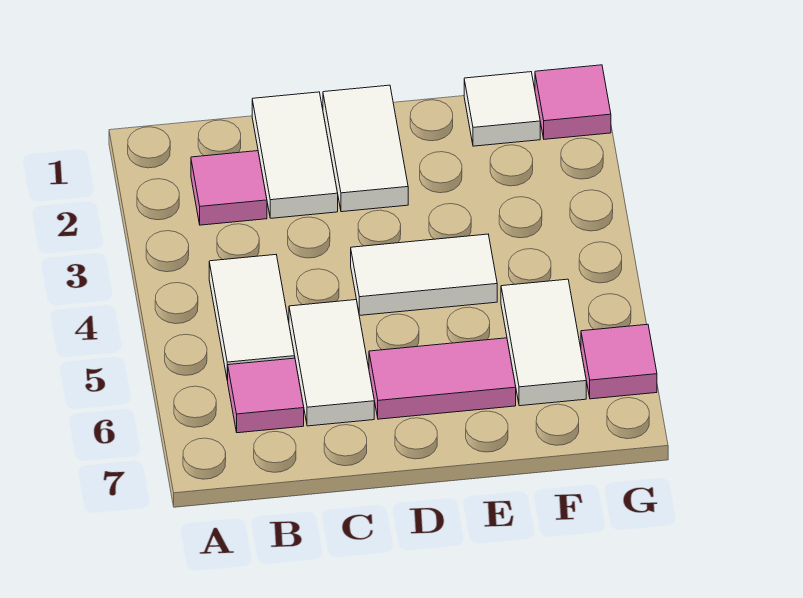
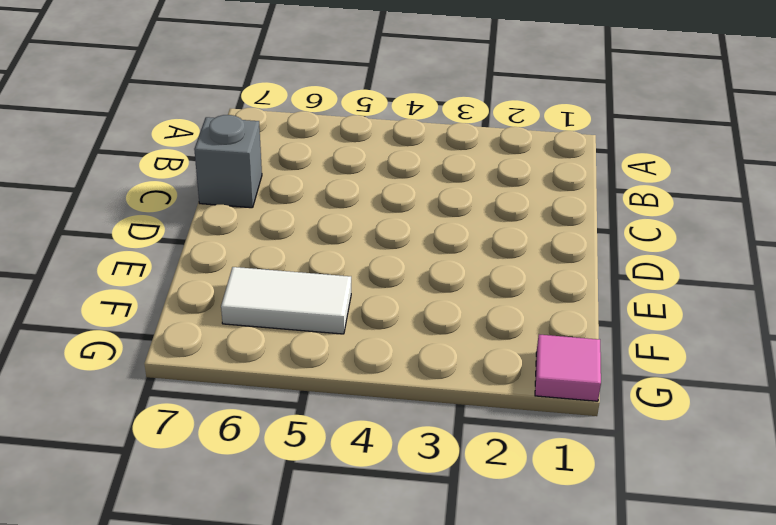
grey 1x1 brick [194,115,262,208] -> none
none -> pink 1x1 tile [191,151,267,225]
none -> white 1x2 tile [209,255,295,381]
none -> pink 1x1 tile [228,358,304,433]

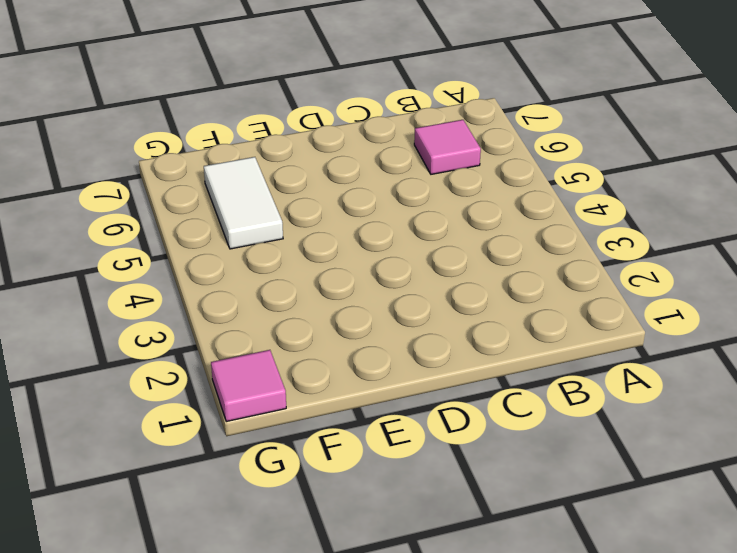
none -> pink 1x1 tile [191,151,267,225]
none -> white 1x2 tile [209,255,295,381]
none -> white 1x2 tile [252,92,338,218]

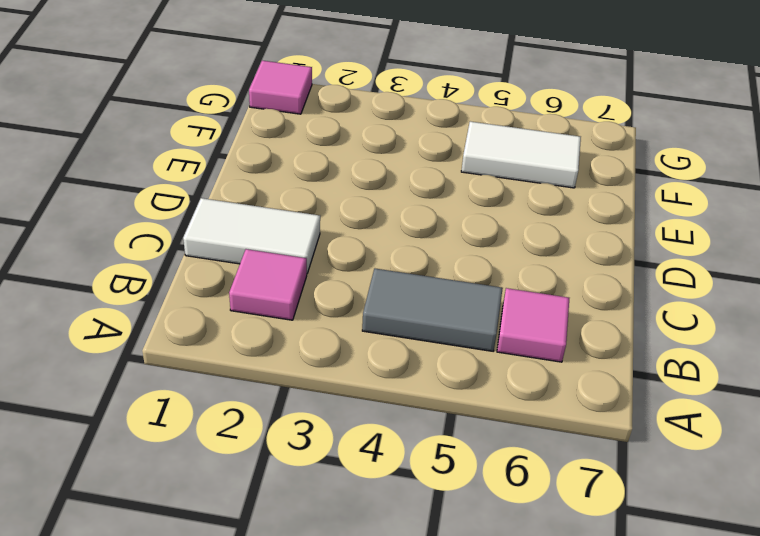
grey 1x2 tile [362,269,503,351] -> white 1x2 tile [209,255,295,381]
none -> white 1x2 tile [289,300,374,426]
none -> white 1x2 tile [323,85,408,212]
none -> white 1x2 tile [351,234,497,316]

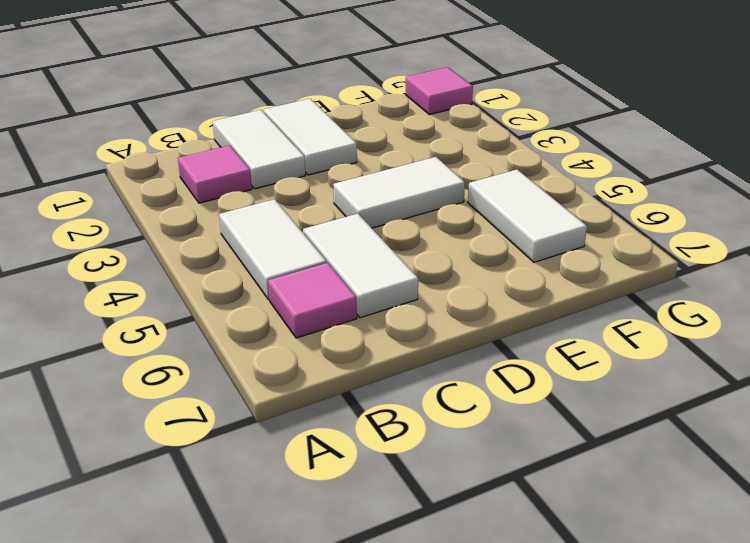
none -> pink 1x2 tile [369,338,516,419]
none -> white 1x1 tile [464,72,540,146]
none -> pink 1x1 tile [581,324,657,399]

